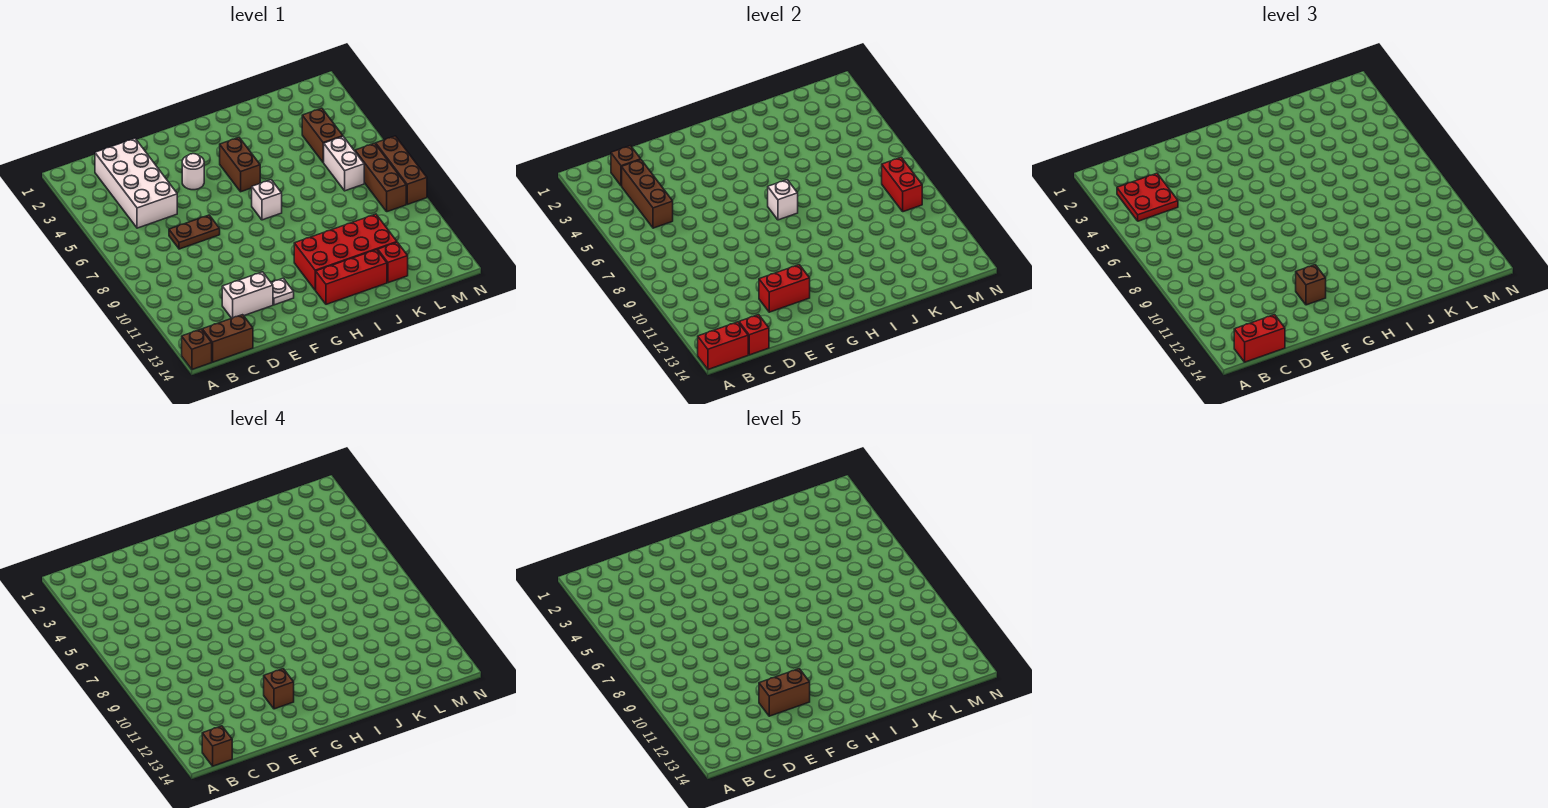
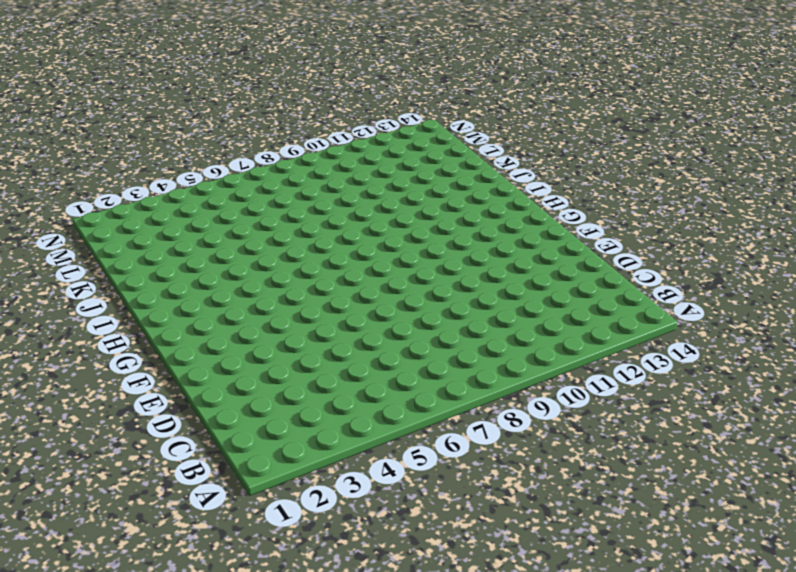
none -> brown 1x1 brick [182,329,212,369]
none -> brown 1x2 brick [202,315,253,362]
none -> white 2x4 brick [95,138,177,228]

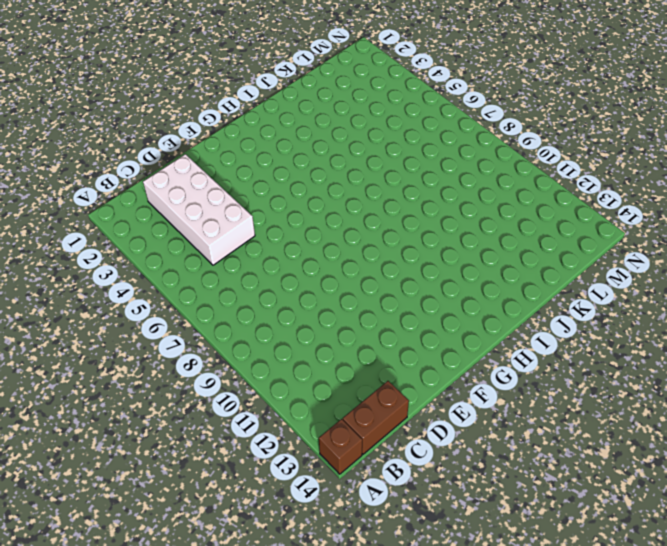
none -> brown 1x2 plate [169,215,220,249]
none -> white 1x2 brick [222,272,273,318]
none -> white 1x1 round brick [182,154,204,190]

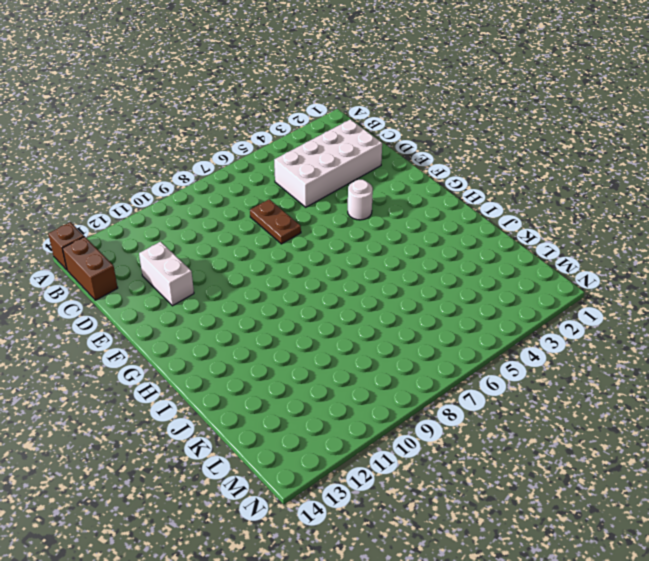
none -> white 1x1 plate [271,278,294,305]
none -> brown 1x2 brick [220,138,260,192]
none -> white 1x1 brick [252,180,282,220]

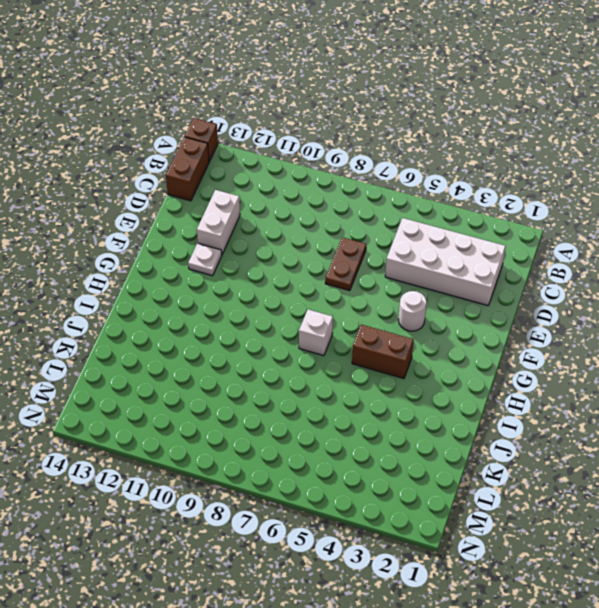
none -> red 2x4 brick [294,214,397,290]
none -> red 1x3 brick [316,250,387,304]
none -> red 1x1 brick [378,242,408,283]

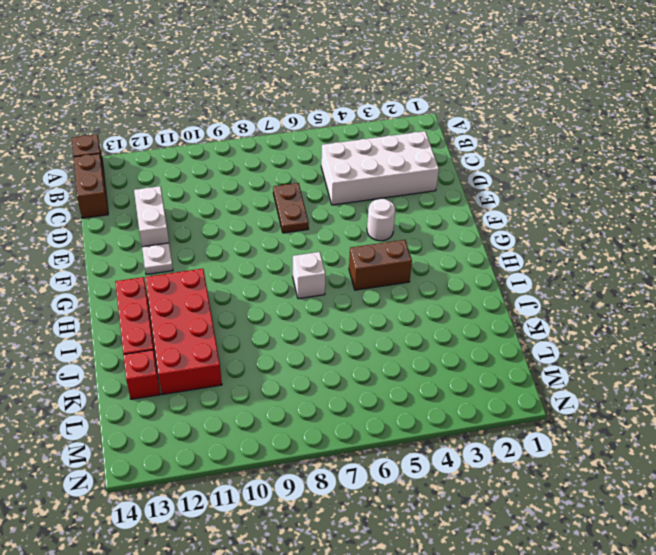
none -> brown 1x2 brick [302,108,343,162]
none -> white 1x2 brick [323,137,364,191]
none -> brown 1x3 brick [355,143,406,212]

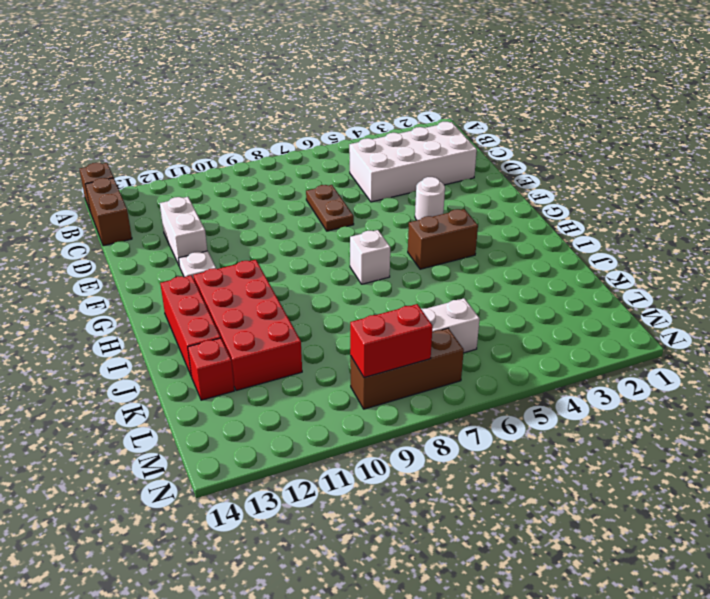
none -> brown 1x2 brick [302,108,343,162]
none -> brown 1x3 brick [376,136,427,204]
none -> red 1x2 brick [698,322,748,369]

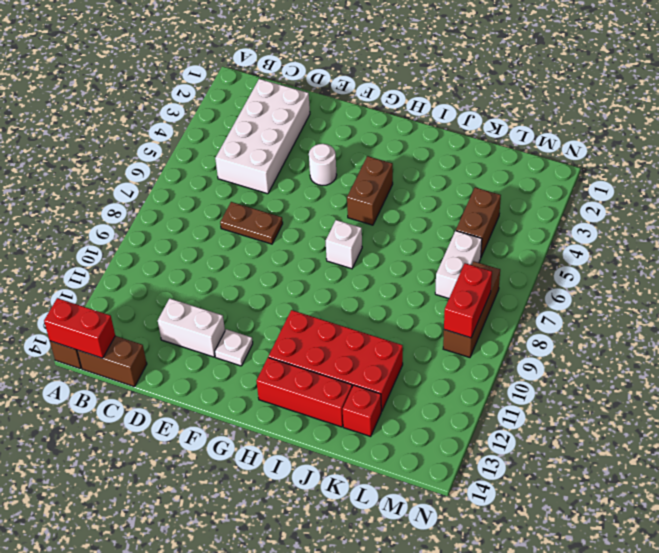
none -> brown 1x3 brick [376,136,427,204]
none -> brown 1x1 brick [611,146,641,186]
none -> brown 1x3 brick [622,160,673,228]

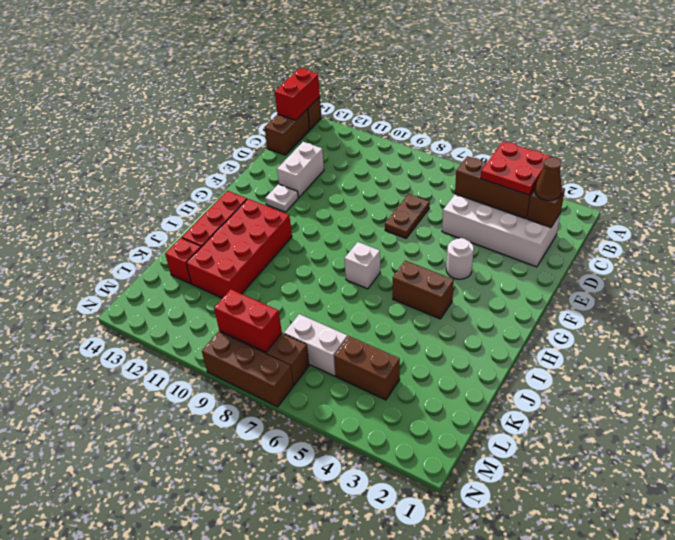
brown 1x1 cone [535,157,562,201] -> none
none -> red 1x1 brick [739,315,769,355]
none -> red 1x2 brick [759,265,810,312]
none -> white 1x1 brick [768,180,798,220]

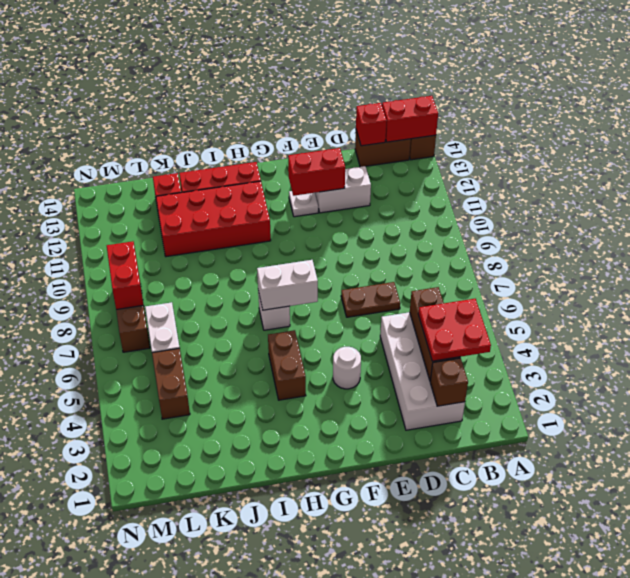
white 1x2 brick [257,260,318,310] -> white 1x1 brick [768,180,798,220]
none -> brown 1x3 brick [376,136,427,204]
none -> red 1x2 brick [1234,315,1285,362]
none -> brown 1x1 brick [1296,265,1326,305]

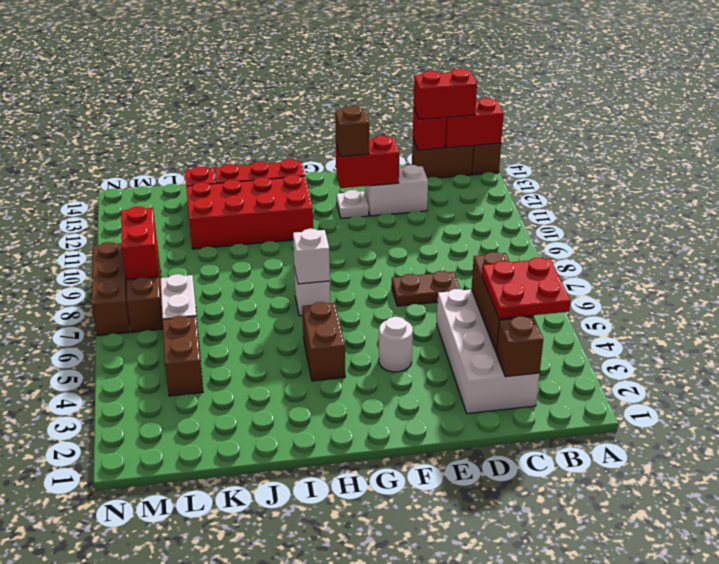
none -> brown 1x1 brick [202,726,232,766]
none -> brown 1x1 brick [264,669,294,709]
none -> brown 1x2 brick [759,669,810,716]

